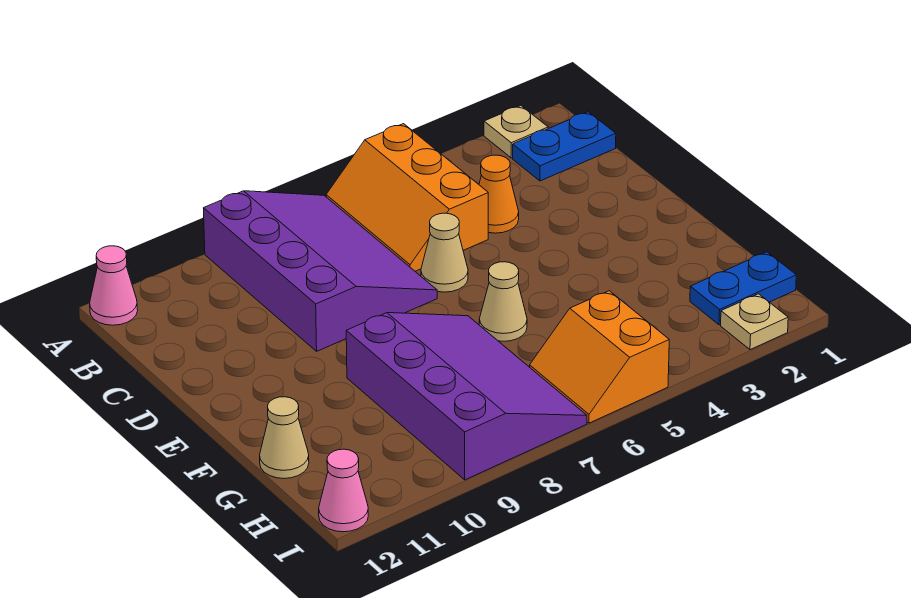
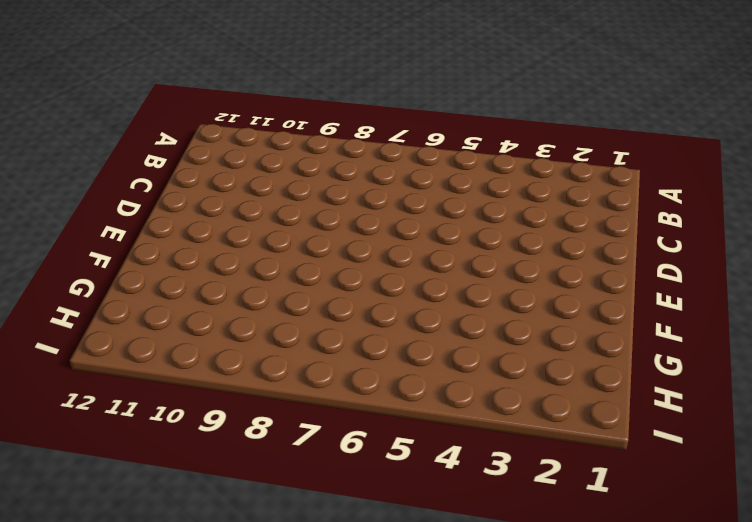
none -> tan 1x1 plate [484,106,548,158]
none -> orange 2x3 slope [326,124,488,271]
none -> purple 3x4 slope [204,191,437,351]

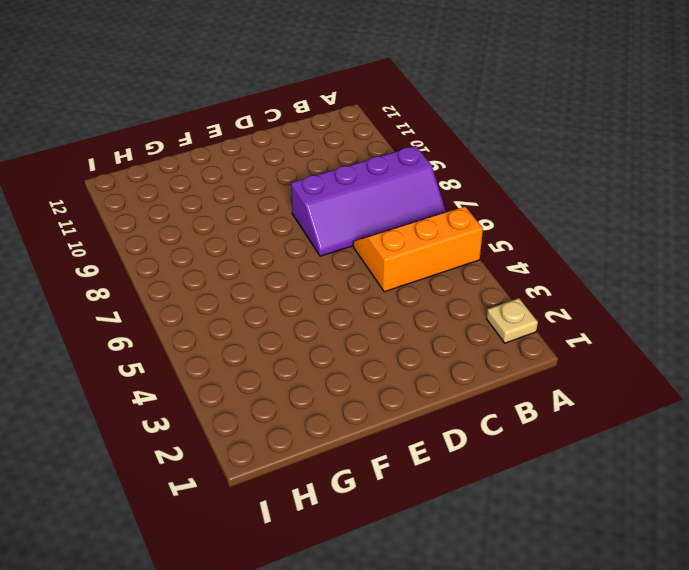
purple 2x4 slope [291,146,446,256] -> purple 3x4 slope [204,191,437,351]
none -> pink 1x1 cone [90,246,138,325]
none -> blue 1x2 plate [513,112,616,181]
none -> orange 1x1 cone [479,155,519,233]

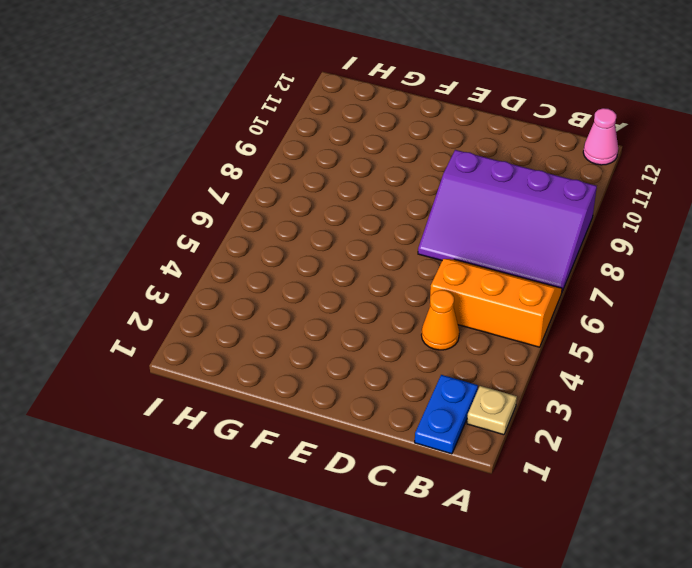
none -> tan 1x1 cone [421,213,468,292]
none -> tan 1x1 cone [479,262,527,341]
none -> purple 3x4 slope [346,313,587,480]

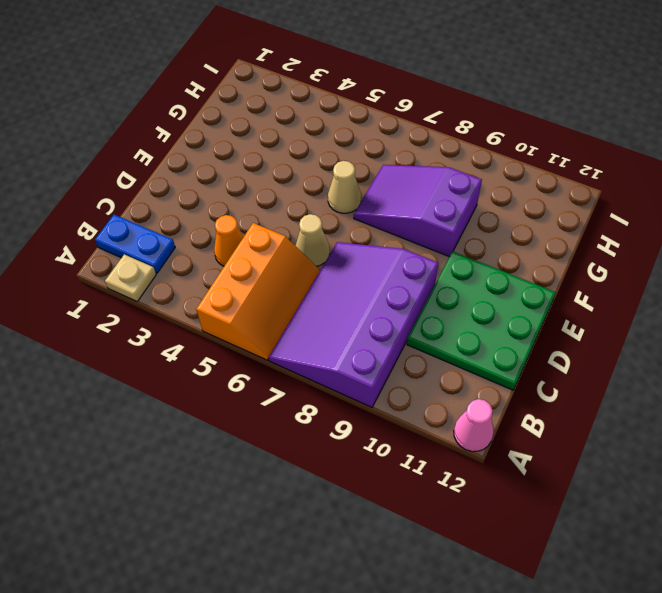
green 3x3 plate [407,251,556,390] -> none
purple 2x3 slope [354,165,482,257] -> purple 3x4 slope [346,313,587,480]
none -> tan 1x1 cone [260,397,309,479]
none -> blue 1x2 plate [690,252,796,325]
none -> orange 2x2 slope [530,291,669,423]

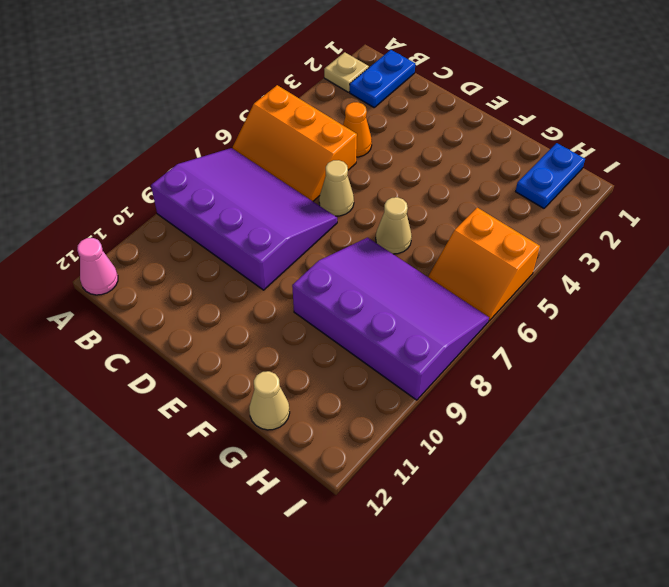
none -> tan 1x1 plate [721,294,788,350]
none -> pink 1x1 cone [319,449,368,532]

